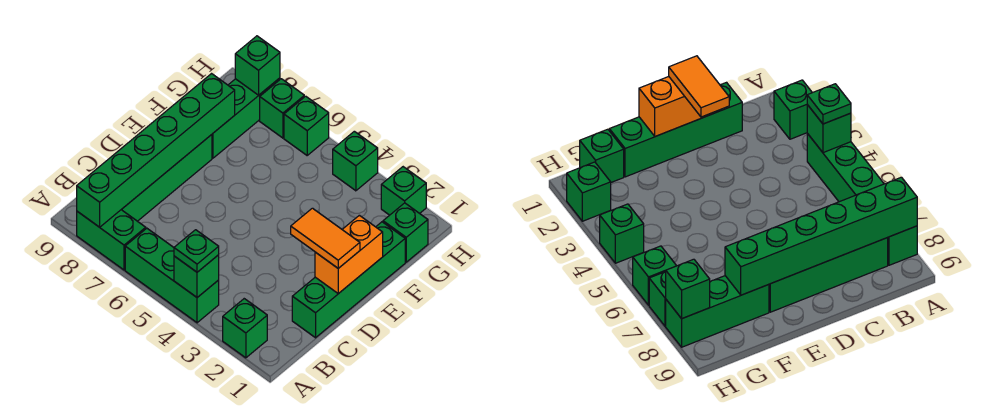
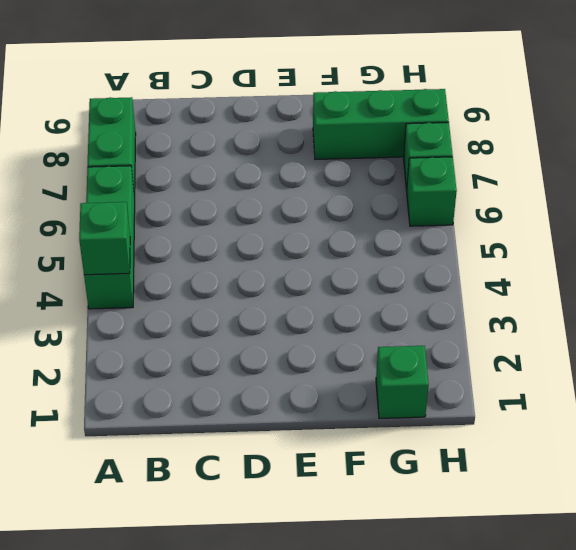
none -> green 1x1 brick [223,299,267,358]
none -> green 1x4 brick [121,135,212,221]
none -> green 1x4 brick [292,222,405,338]

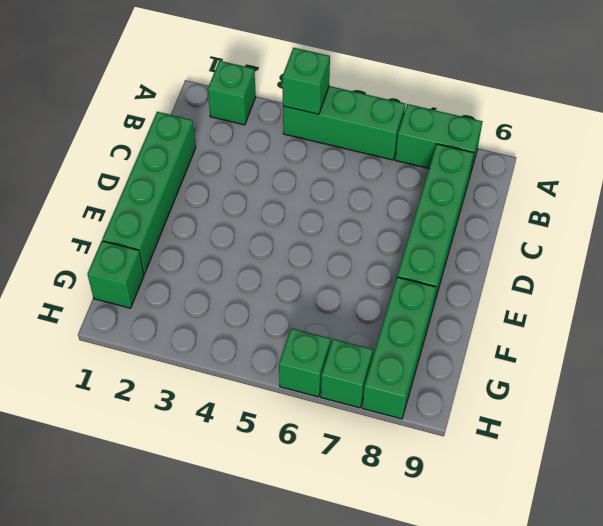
none -> green 1x1 brick [381,167,426,215]
none -> green 1x1 brick [333,131,378,191]
none -> green 1x6 brick [77,74,235,227]

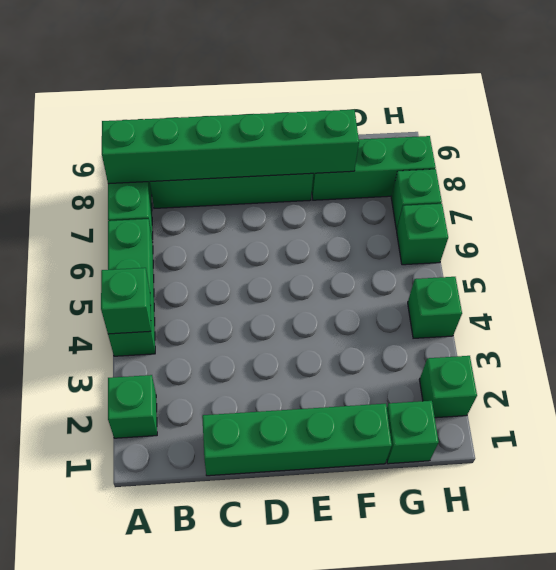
none -> orange 1x2 brick [315,215,383,294]
none -> green 1x1 brick [235,36,280,95]
none -> green 1x1 plate [174,230,219,272]

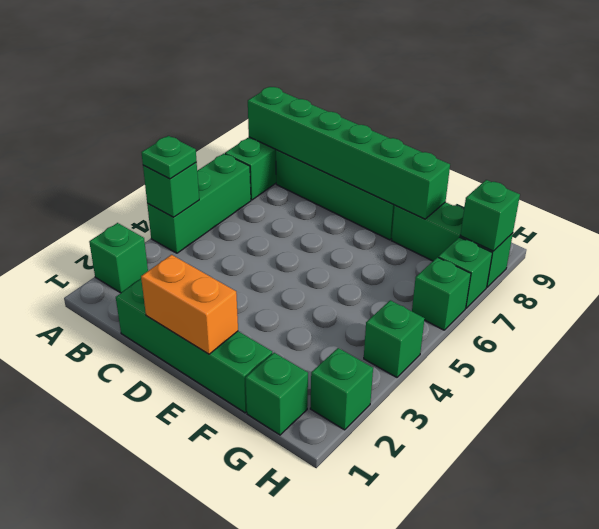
none -> orange 1x2 tile [291,208,360,268]

